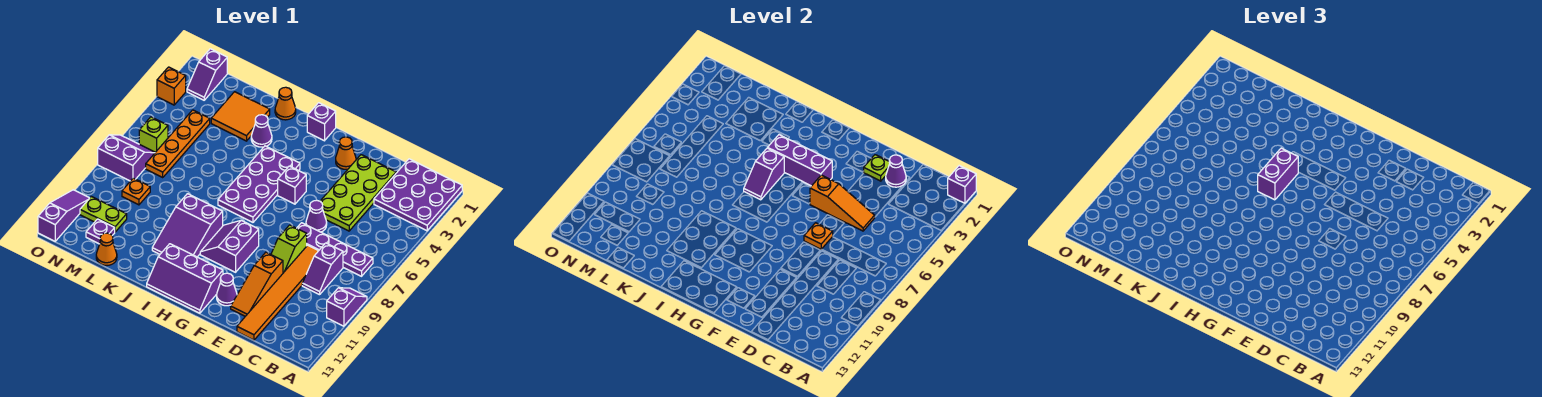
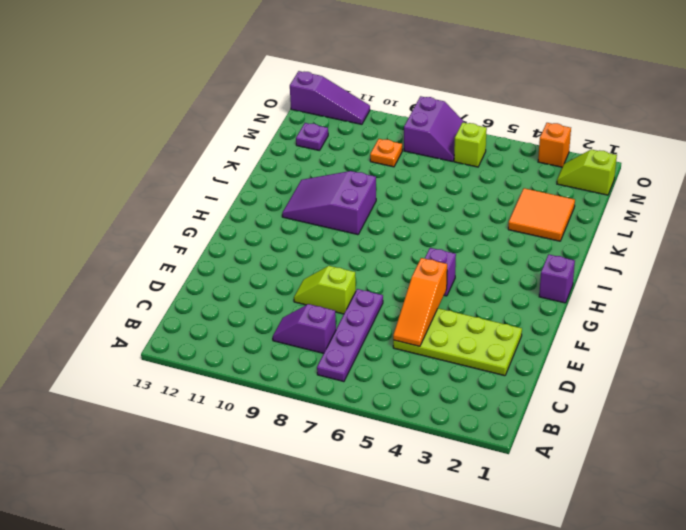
lime 1x2 slope [557,149,617,195] -> purple 1x2 slope [187,49,227,100]
none -> purple 3x3 plate [374,159,462,231]
none -> purple 1x2 slope [327,288,367,326]
none -> orange 1x6 tile [237,245,318,340]
none -> purple 1x1 cone [306,200,327,232]

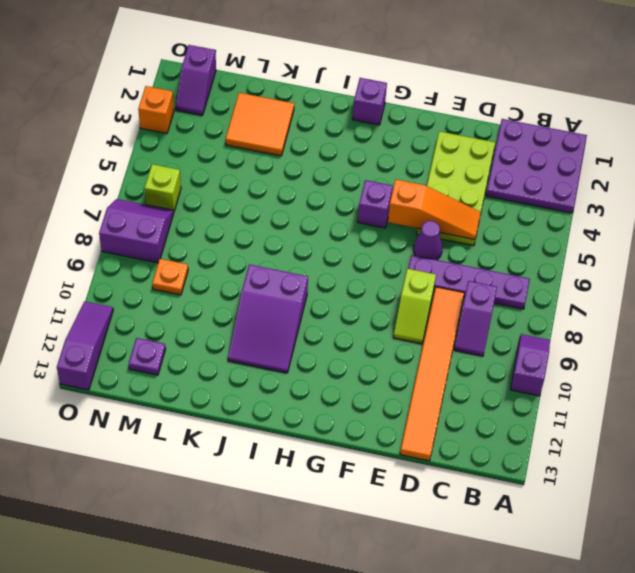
none -> orange 1x3 slope [231,252,283,316]
none -> orange 1x1 cone [336,137,356,169]
none -> purple 1x1 cone [217,273,237,306]
none -> purple 2x2 slope [200,220,259,272]

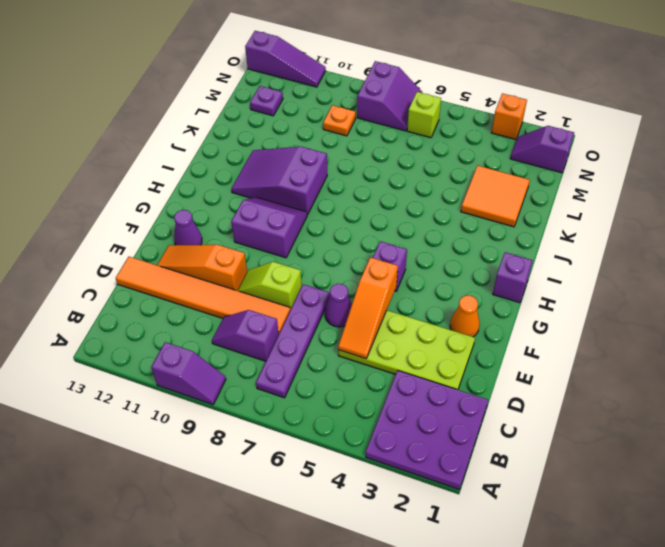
none -> purple 2x3 slope [147,244,223,313]
none -> purple 2x4 plate [218,146,300,222]
none -> orange 1x1 cone [275,87,296,120]
none -> purple 1x1 cone [251,115,272,147]

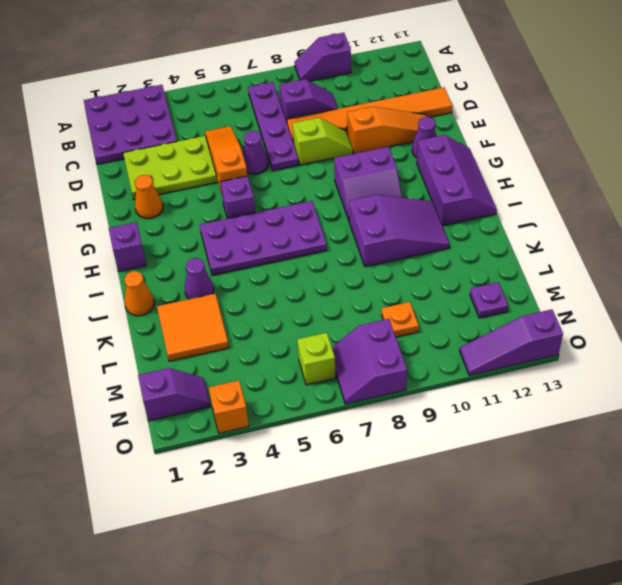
none -> orange 1x1 cone [96,233,117,266]
none -> orange 1x4 plate [146,110,210,177]
none -> lime 1x2 plate [80,196,127,232]
none -> purple 1x1 brick [948,166,976,203]

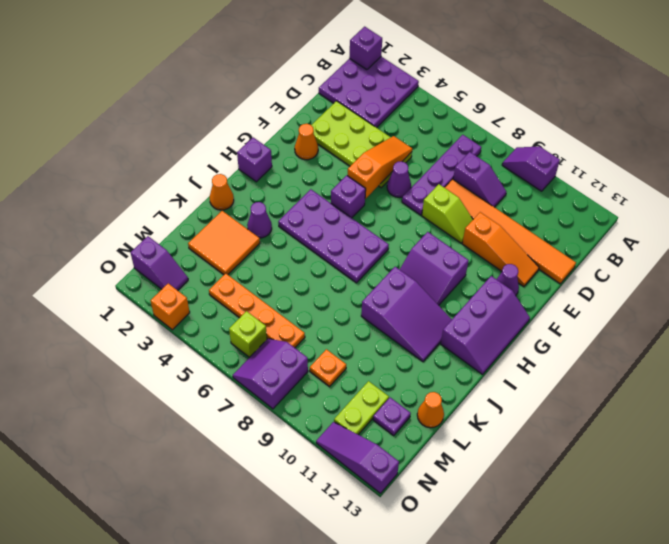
none -> purple 1x1 cone [886,155,906,187]
none -> lime 1x1 plate [864,155,890,181]
none -> orange 1x1 plate [804,223,833,249]
none -> purple 1x3 brick [768,135,832,186]

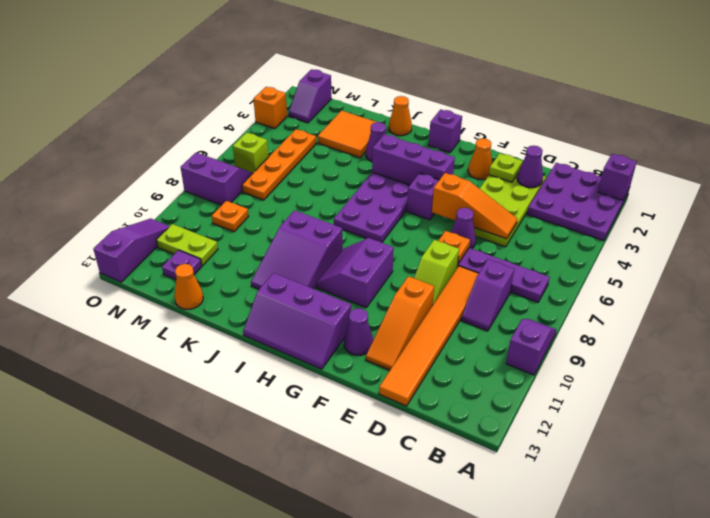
none -> purple 1x2 slope [744,148,784,200]
none -> purple 1x2 brick [1258,148,1298,200]

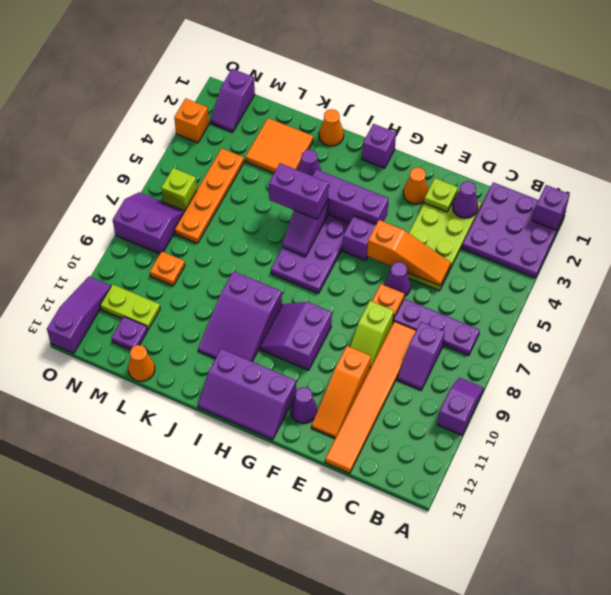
purple 1x2 brick [269,163,328,219] -> purple 1x2 brick turned to [1258,148,1298,200]

